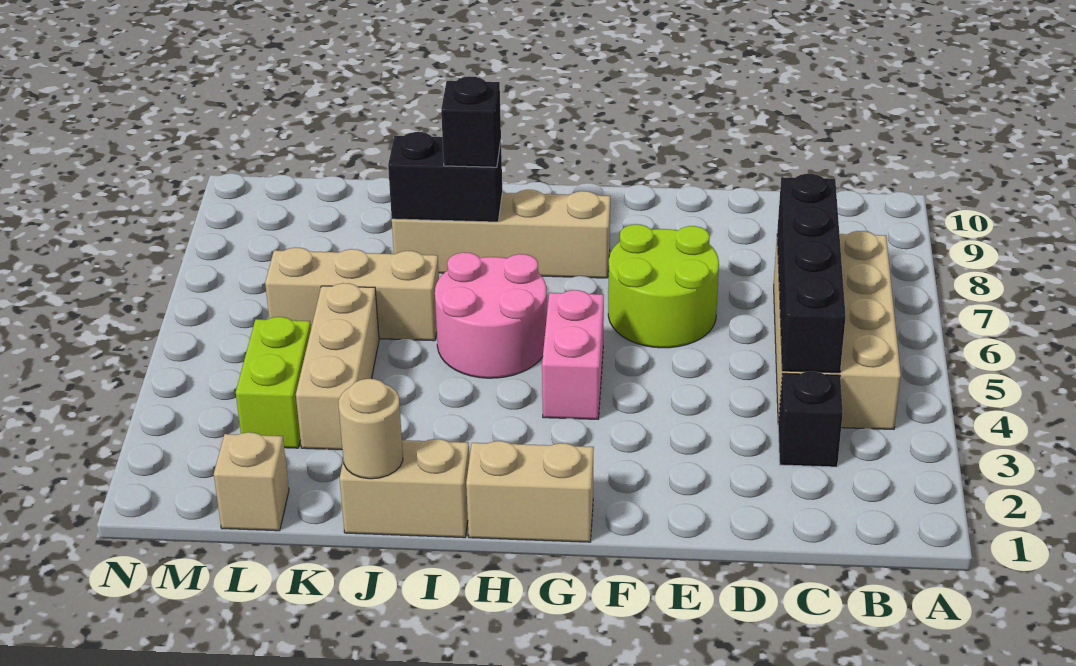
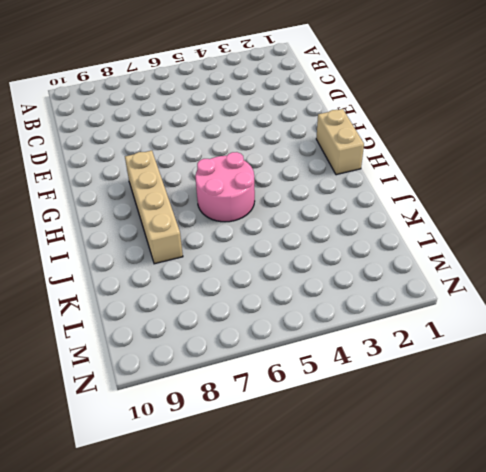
none -> tan 2x4 brick [774,231,901,429]
none -> black 1x1 brick [778,371,843,467]
none -> lime 2x2 round brick [608,224,719,348]

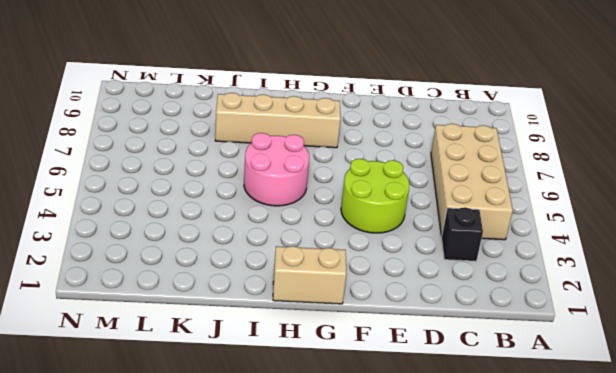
lime 2x2 round brick [341,159,409,233] -> lime 2x2 round brick moved to [608,224,719,348]
none -> pink 1x2 brick [542,290,604,419]
none -> tan 1x2 brick [340,439,469,538]
none -> tan 1x3 brick [265,248,439,341]

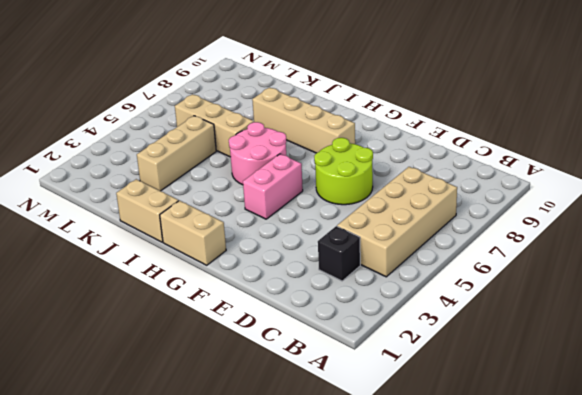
none -> tan 1x1 brick [214,432,289,531]
none -> lime 1x2 brick [236,317,311,448]
none -> black 1x4 brick [777,174,846,373]

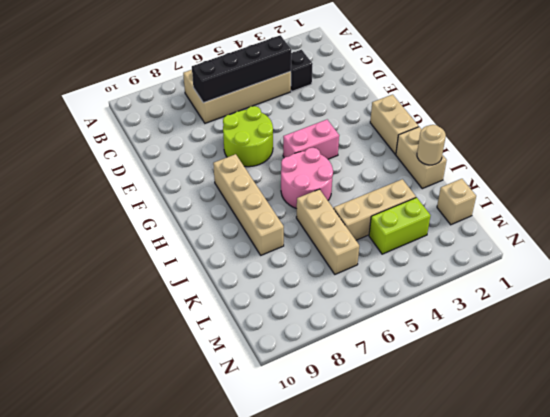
none -> black 1x2 brick [388,132,502,222]
none -> black 1x1 brick [441,76,501,167]

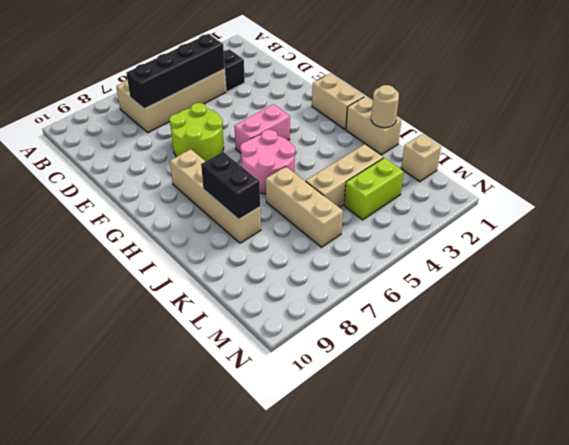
none -> black 1x1 brick [441,76,501,167]

